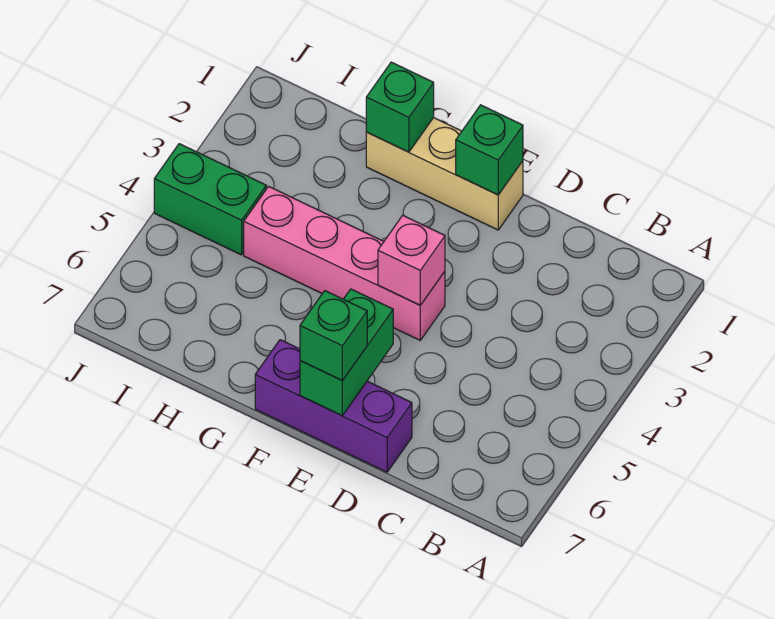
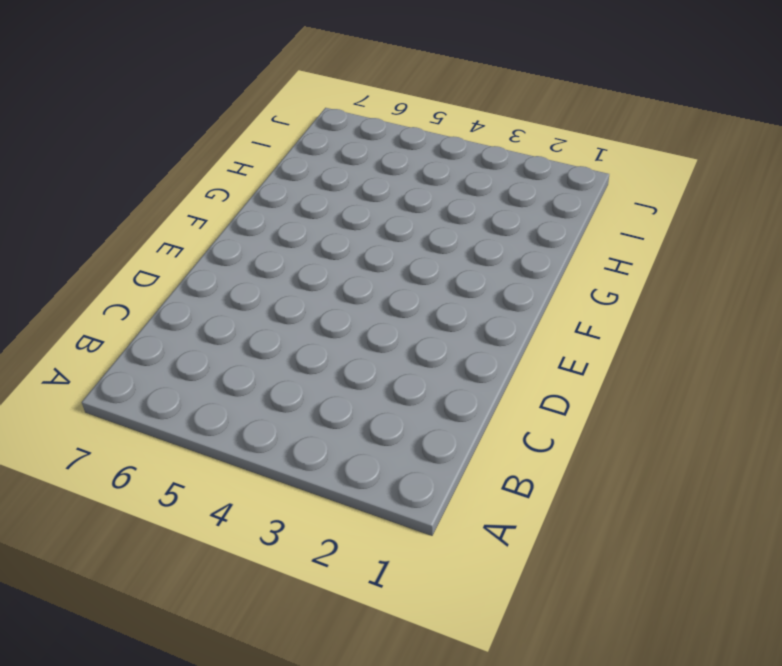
none -> purple 1x3 brick [255,340,412,472]
none -> tan 1x3 brick [366,118,523,230]

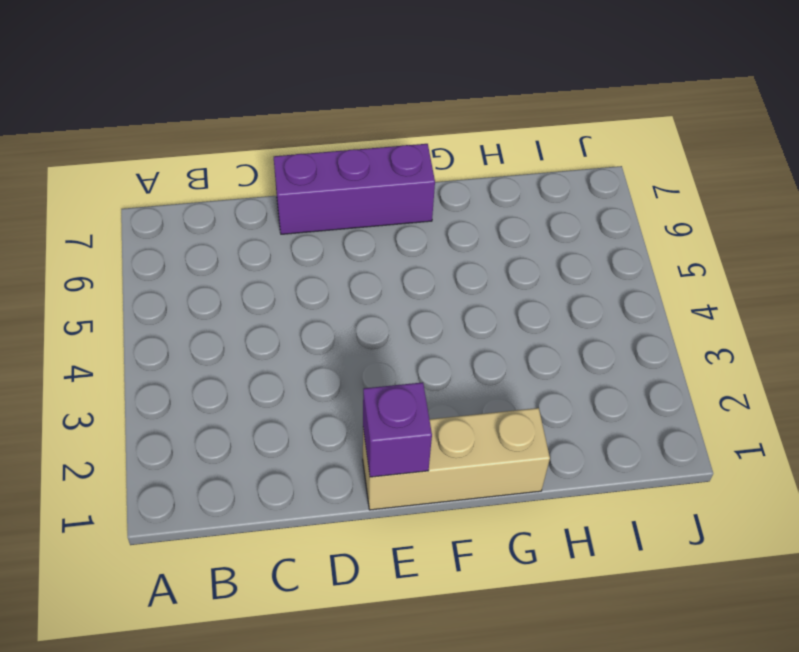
purple 1x1 brick [363,382,432,477] -> green 1x1 brick [456,105,523,195]
none -> pink 1x4 brick [244,186,445,340]
none -> green 1x2 brick [154,144,266,255]

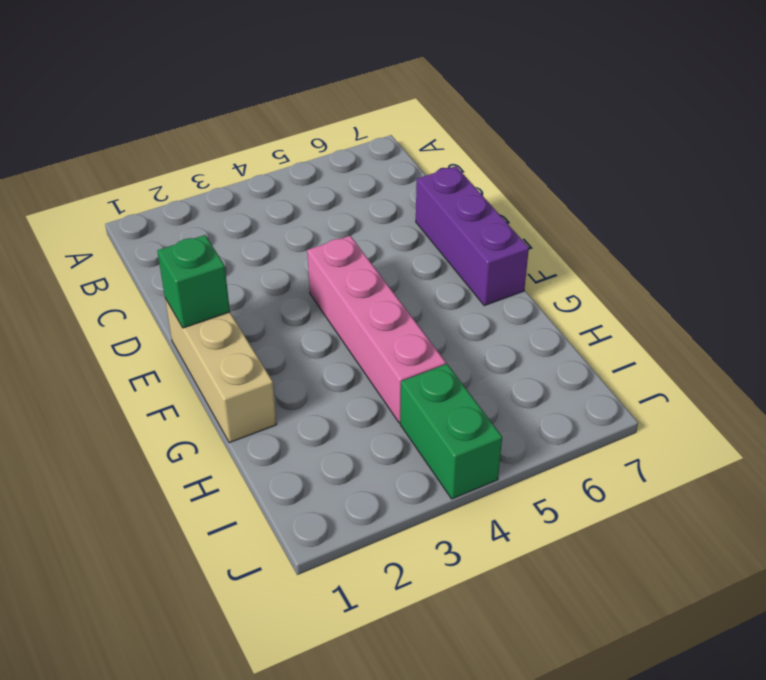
none -> pink 1x1 brick [378,215,445,305]
none -> green 1x2 brick [300,289,393,416]

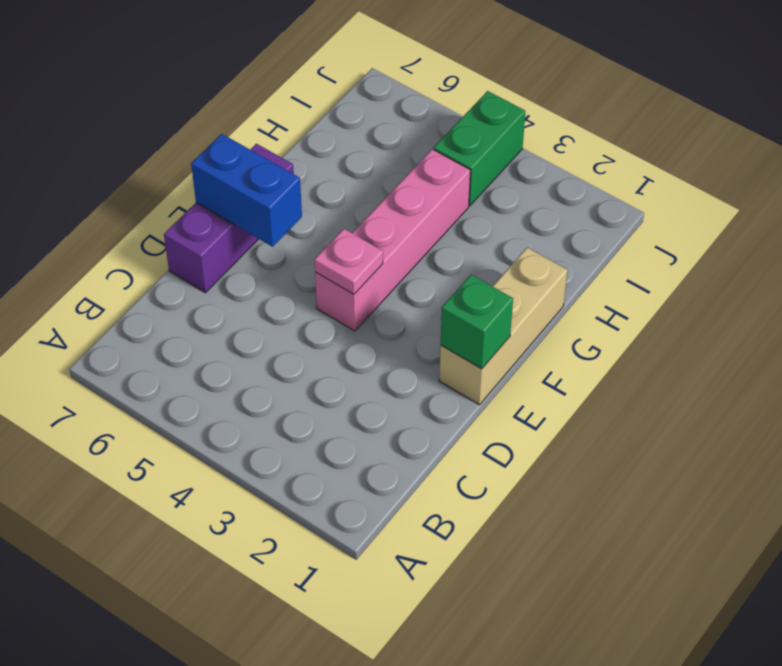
pink 1x1 plate [314,229,383,294] -> pink 1x1 brick [378,215,445,305]
blue 1x2 brick [191,134,302,247] -> green 1x2 brick [300,289,393,416]
none -> green 1x1 brick [366,62,434,152]
none -> green 1x1 brick [300,291,367,380]

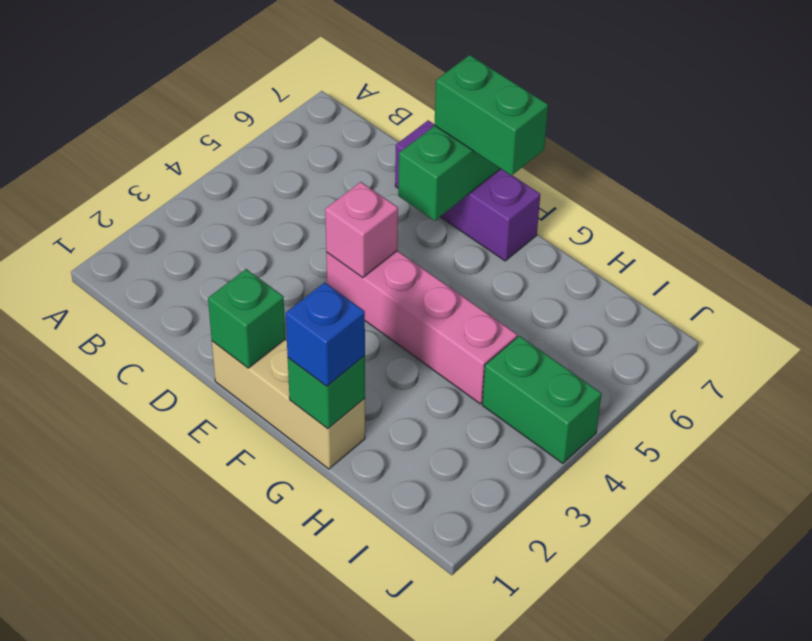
green 1x2 brick [435,55,548,176] -> green 1x1 brick [300,291,367,380]
blue 1x1 brick [286,282,365,386] -> none

